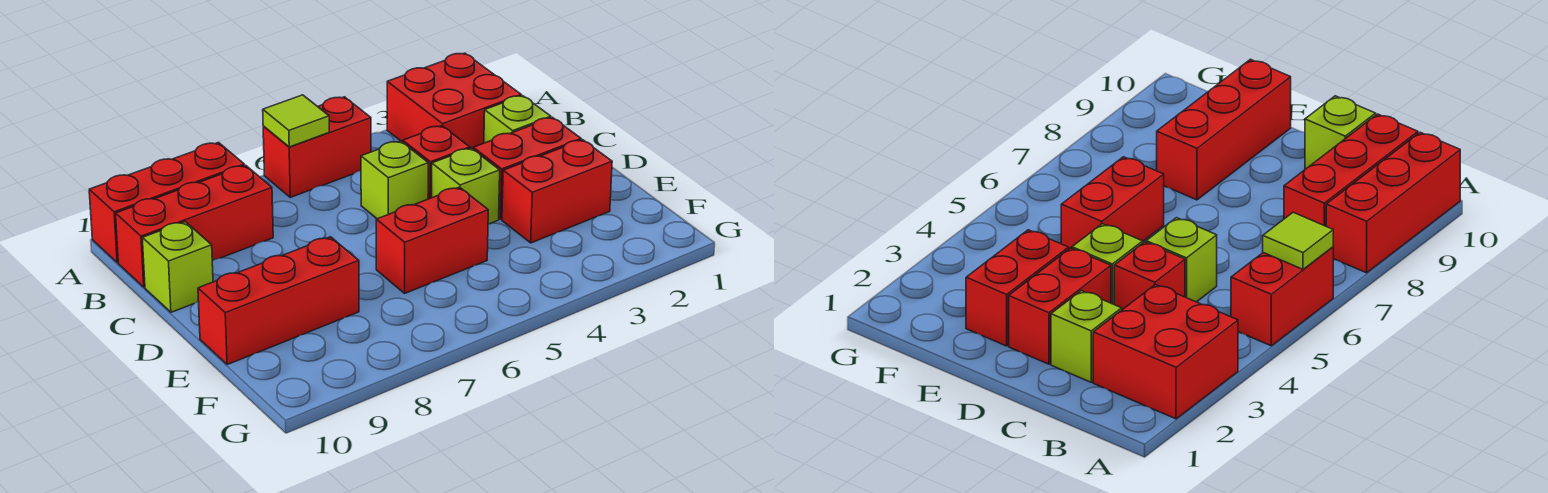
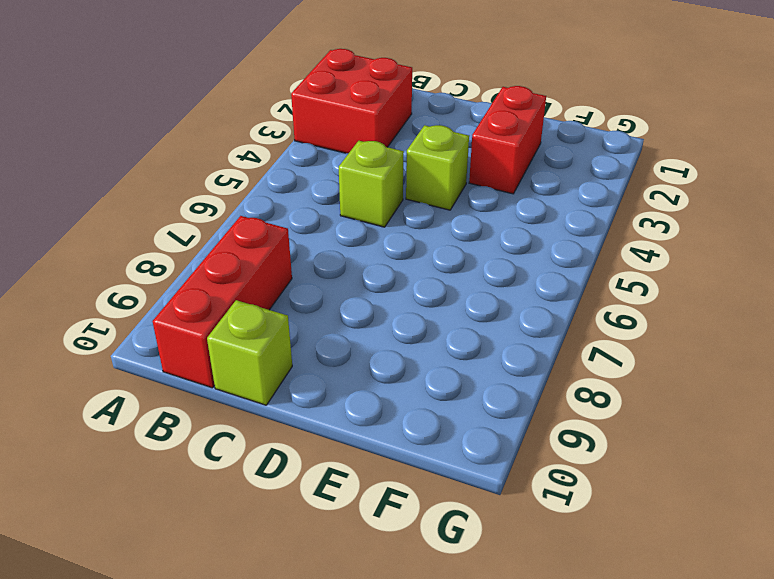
none -> red 1x2 brick [263,97,371,197]
none -> red 1x3 brick [89,143,244,263]
none -> lime 1x1 brick [484,96,551,143]

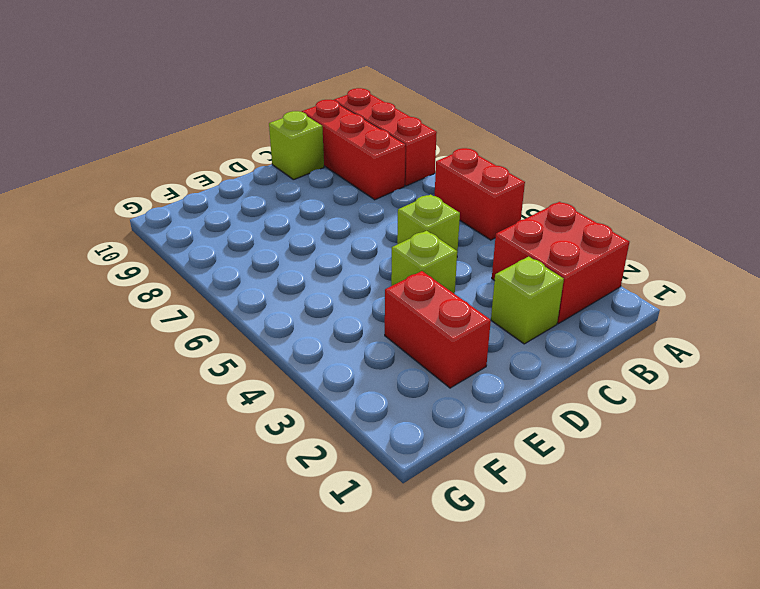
none -> red 1x1 brick [403,126,470,199]
none -> red 1x2 brick [473,117,581,219]
none -> red 1x2 brick [376,187,488,293]

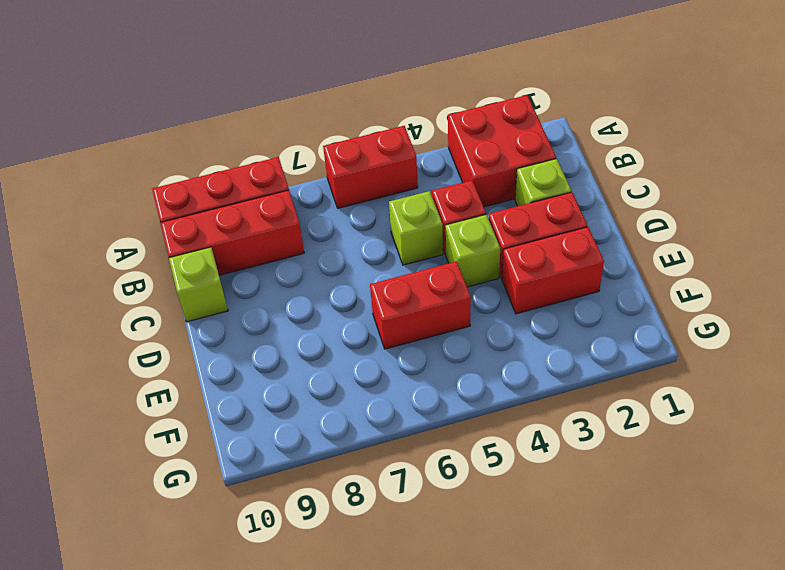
none -> red 1x3 brick [198,237,359,365]
none -> lime 1x1 tile [263,95,329,147]

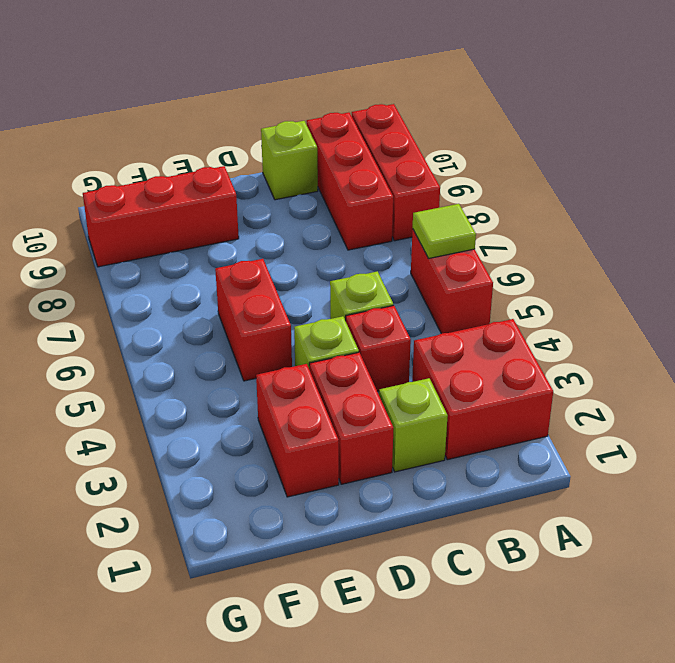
red 1x3 brick [83,166,239,267] -> red 1x3 brick turned to [198,237,359,365]

